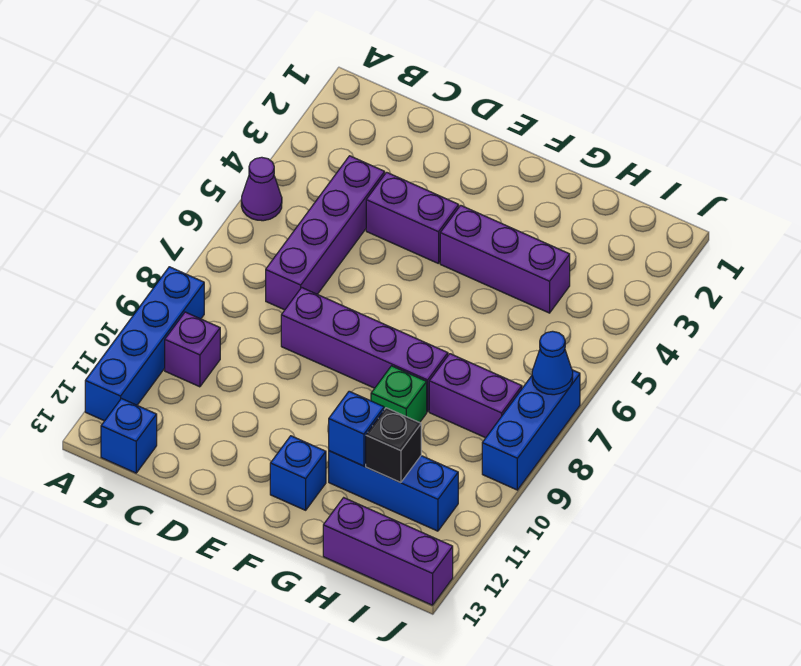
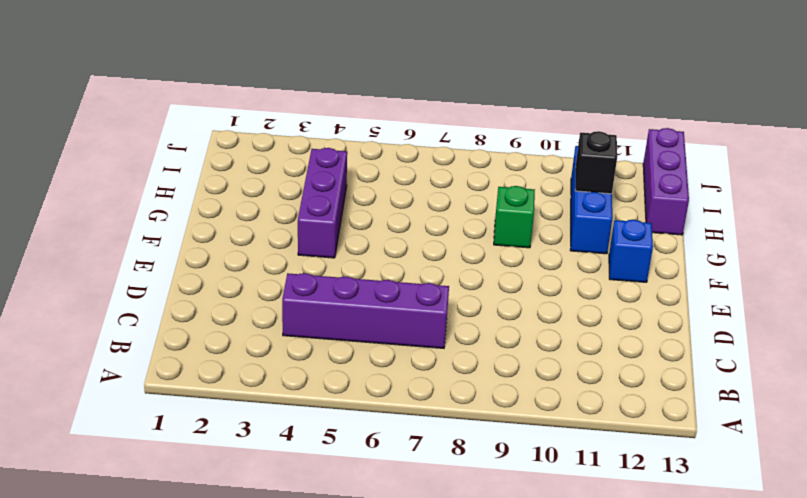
none -> purple 1x1 cone [241,157,282,221]
none -> blue 1x4 brick [85,267,204,421]
none -> purple 1x1 brick [165,312,220,387]

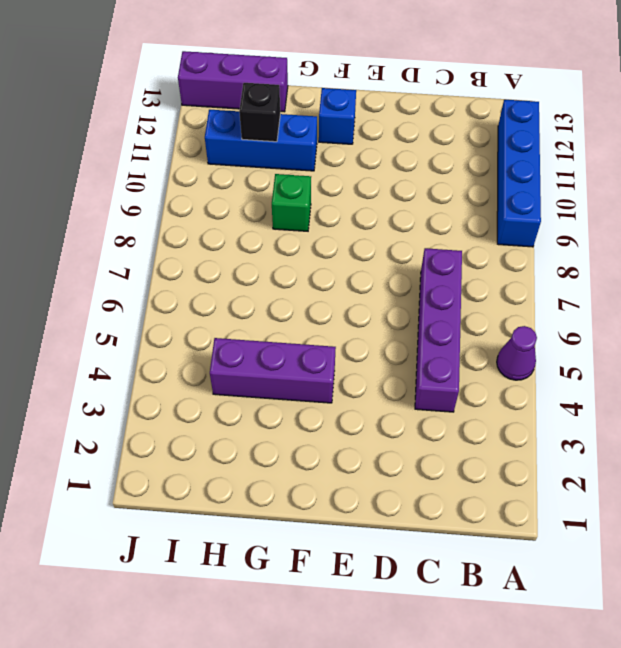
none -> purple 1x1 brick [165,312,220,387]
none -> blue 1x1 brick [101,399,157,473]
none -> purple 1x2 brick [366,172,459,264]

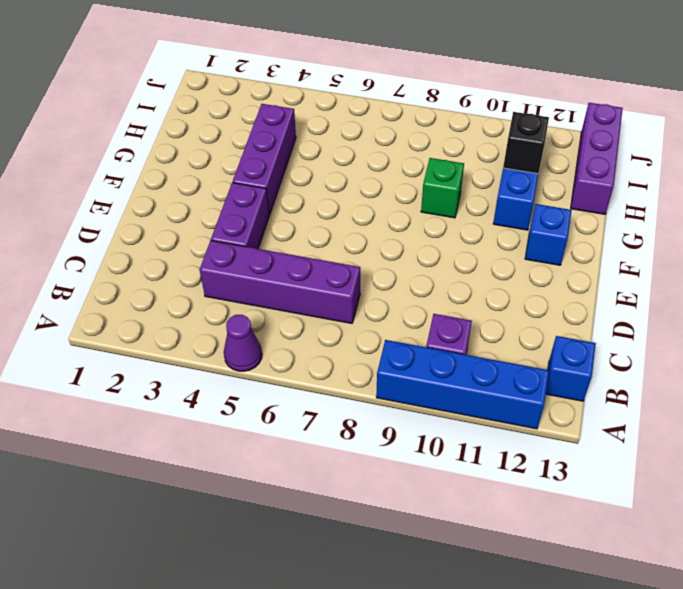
none -> purple 1x4 brick [281,288,448,412]
none -> purple 1x2 brick [429,354,522,438]
none -> blue 1x3 brick [482,370,580,490]

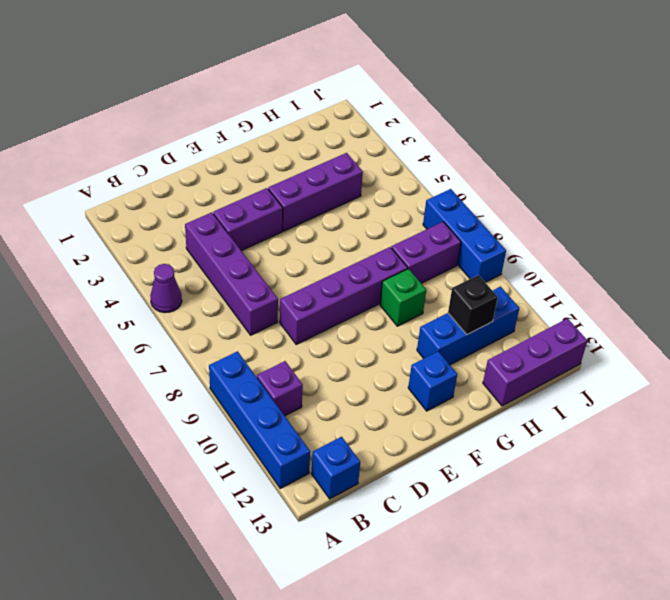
none -> blue 1x1 brick [329,391,384,466]
none -> blue 1x1 cone [532,331,573,395]

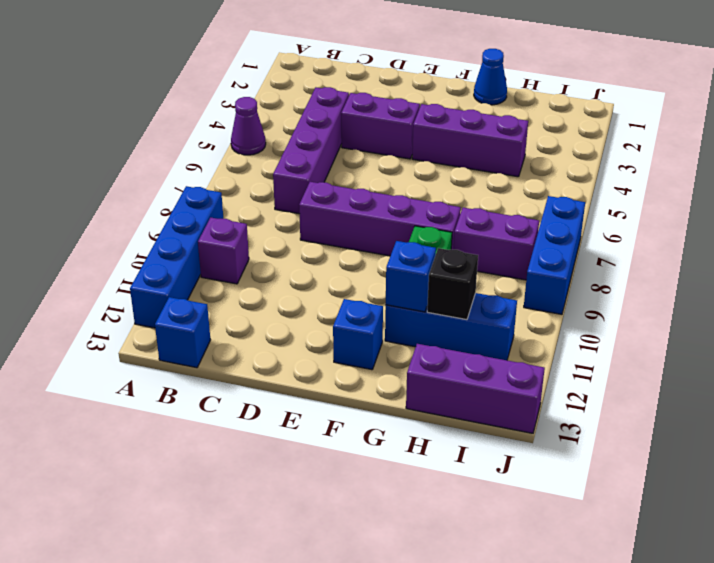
blue 1x1 cone [474,49,507,105] -> blue 1x1 cone moved to [532,331,573,395]

